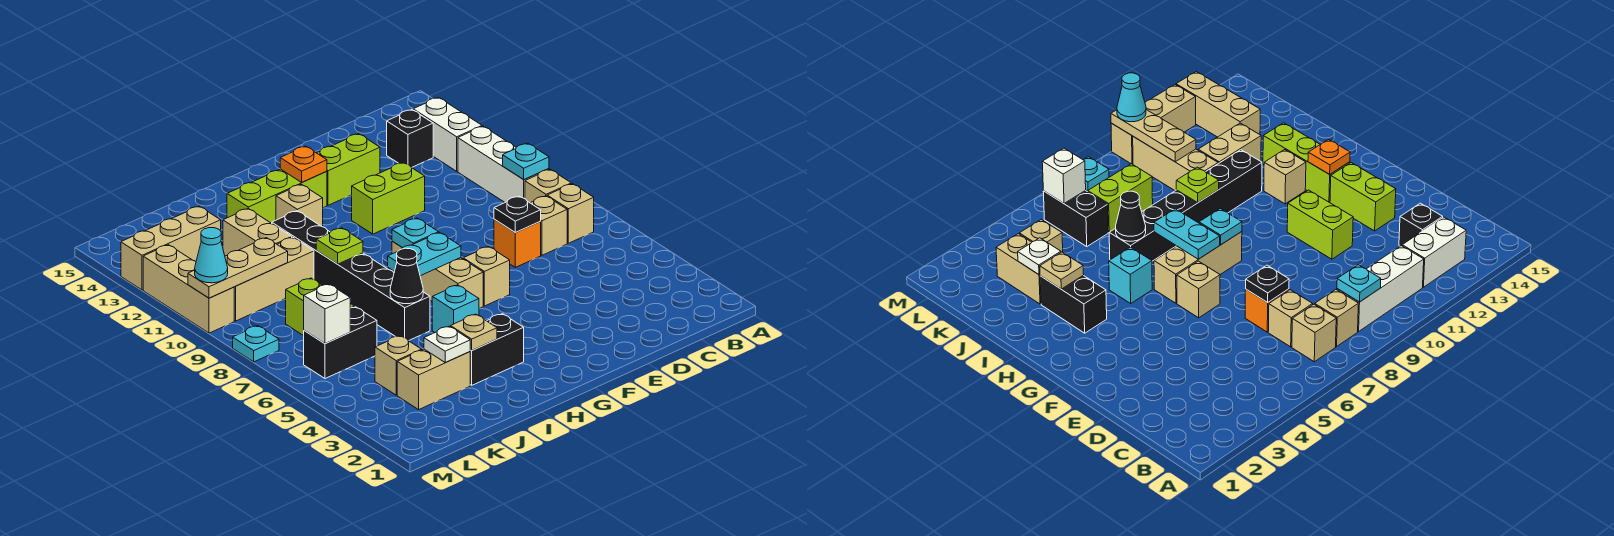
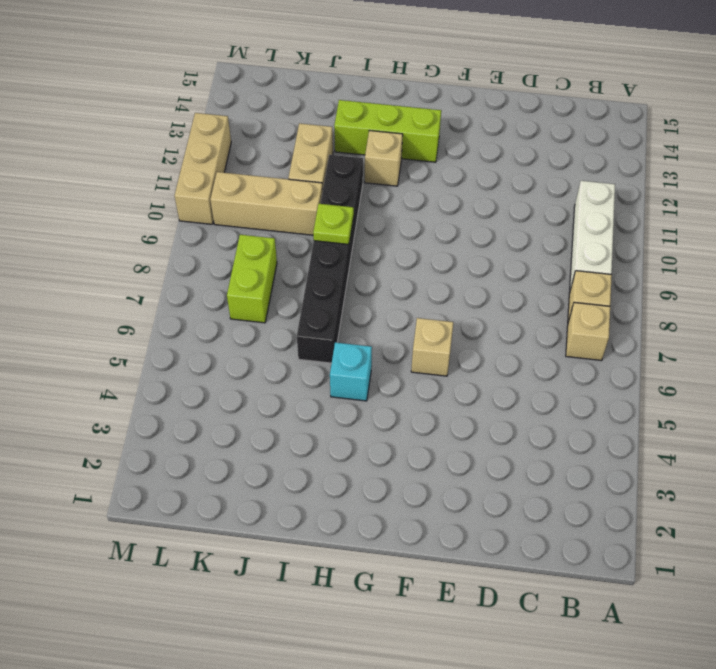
none -> white 1x2 brick [413,97,482,171]
none -> tan 1x1 brick [531,196,567,255]
none -> black 1x1 brick [387,110,433,168]
none -> orange 1x1 brick [494,219,541,267]

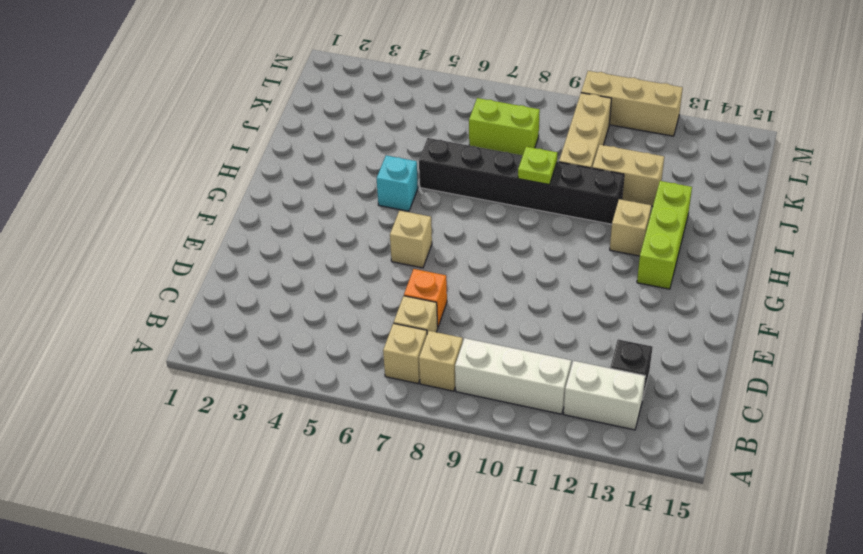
none -> lime 1x2 brick [352,162,425,234]
none -> lime 1x2 brick [317,134,380,205]
none -> tan 1x3 brick [392,241,483,308]
none -> black 1x2 brick [470,314,524,385]

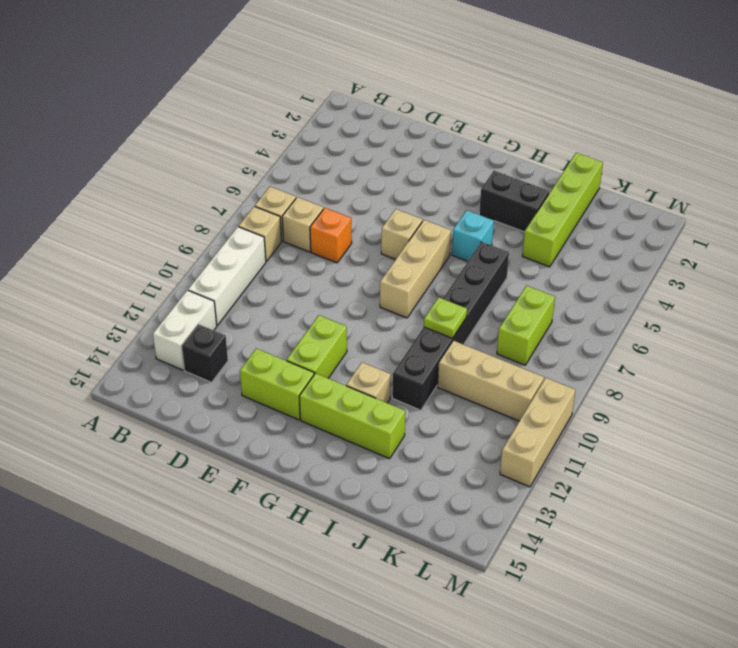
lime 1x2 brick [287,315,347,378] -> lime 1x2 brick turned to [352,162,425,234]
lime 1x4 brick [522,153,603,267] -> tan 1x2 brick [397,349,470,410]
none -> tan 1x2 brick [223,209,292,256]
none -> tan 1x1 brick [375,336,422,395]
none -> black 1x2 brick [304,307,377,379]
none -> tan 1x3 brick [121,206,221,290]

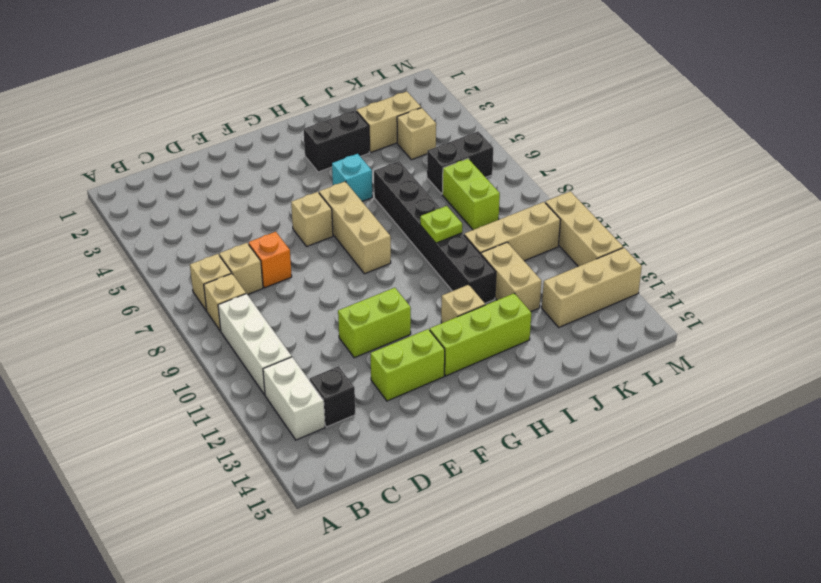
none -> cyan 1x1 plate [233,326,279,362]
none -> cyan 1x1 plate [503,143,549,180]
none -> black 1x1 plate [494,196,541,233]
none -> cyan 1x2 plate [388,232,461,276]

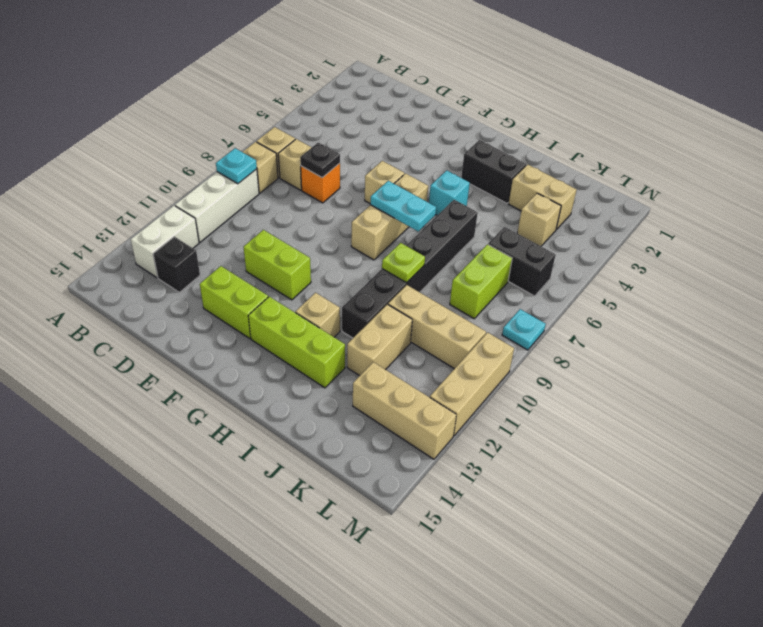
none -> cyan 1x1 plate [392,218,439,248]
none -> orange 1x1 plate [280,146,327,182]
none -> tan 1x1 plate [451,314,497,350]
none -> black 1x1 cone [390,248,423,304]

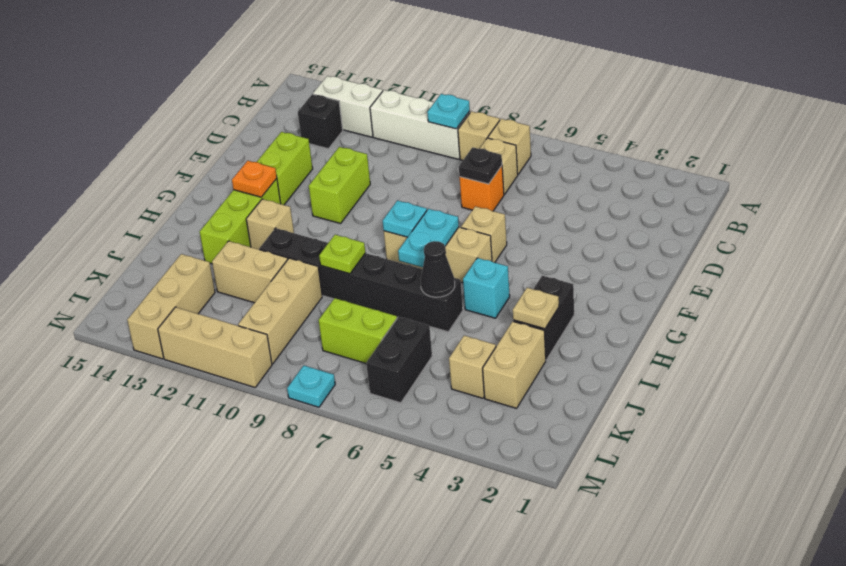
none -> white 1x1 plate [424,326,470,363]
none -> tan 1x3 plate [188,238,288,298]
none -> white 1x1 brick [304,284,350,344]
none -> cyan 1x1 cone [195,228,228,283]

